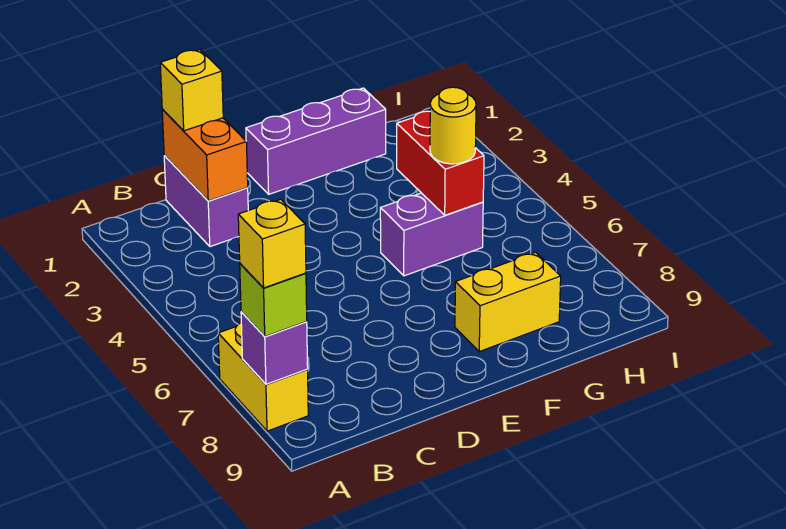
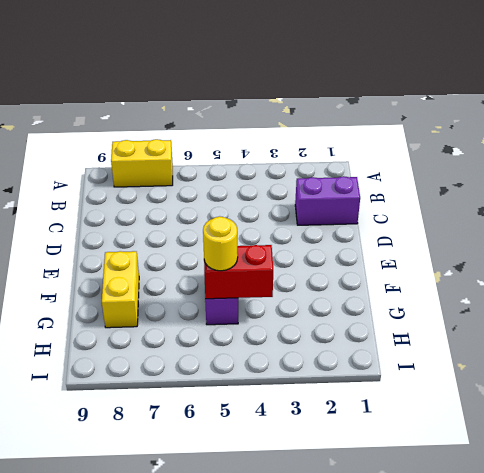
none -> purple 1x3 brick [246,88,386,194]
none -> purple 1x1 brick [241,312,308,384]
none -> orange 1x2 brick [162,110,248,201]

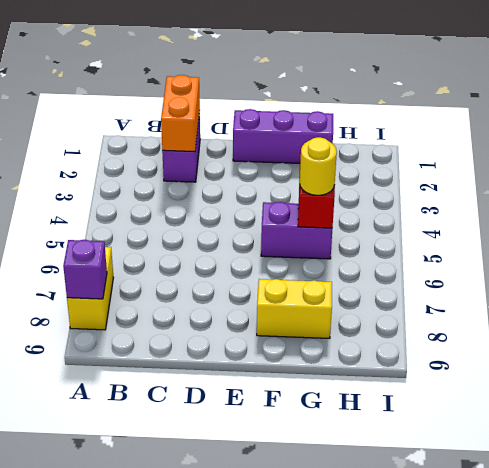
none -> lime 1x1 brick [240,264,307,336]
none -> yellow 1x1 brick [160,50,223,131]
none -> yellow 1x1 brick [238,199,306,288]

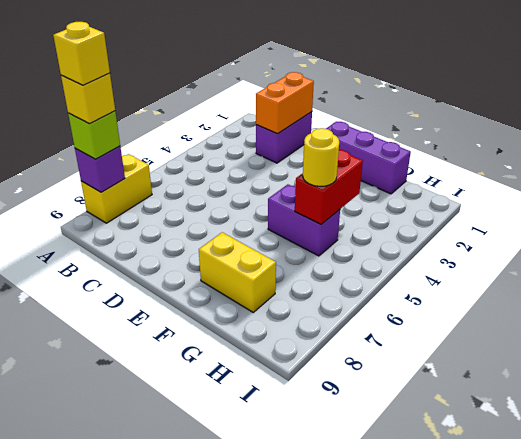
yellow 1x1 brick [53,22,110,85] -> yellow 1x1 brick moved to [160,50,223,131]

